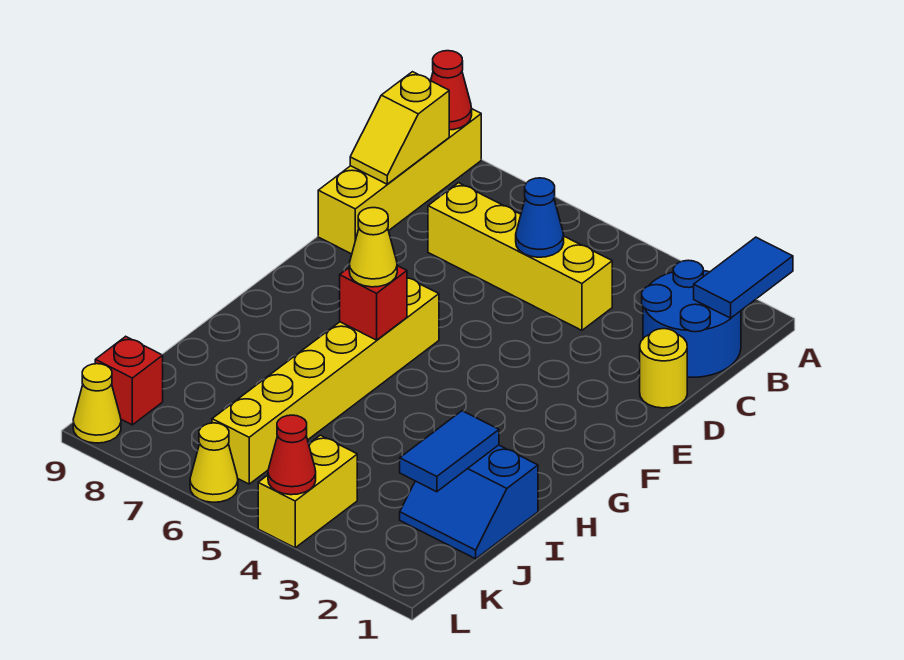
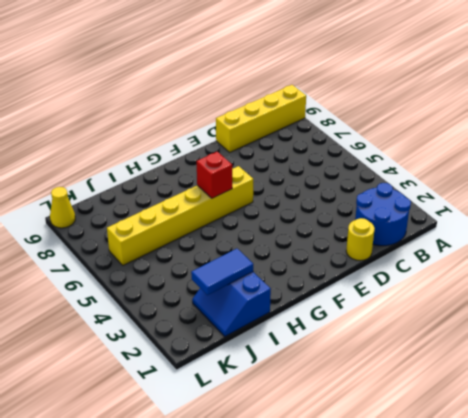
none -> yellow 1x4 brick [428,183,612,330]
none -> yellow 1x2 brick [258,435,357,548]
none -> red 1x1 brick [95,336,163,425]

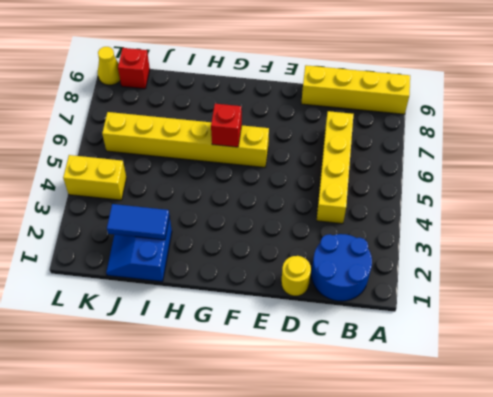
none -> yellow 1x1 cone [190,423,238,502]
none -> blue 1x2 tile [694,237,793,318]
none -> red 1x1 cone [431,51,472,130]

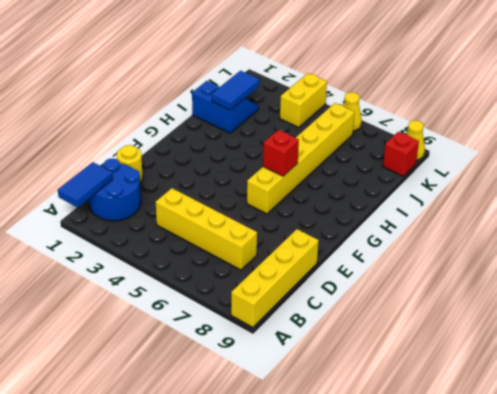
none -> red 1x1 cone [431,51,472,130]
none -> yellow 1x2 slope [350,72,449,184]
none -> blue 1x1 cone [516,178,564,257]

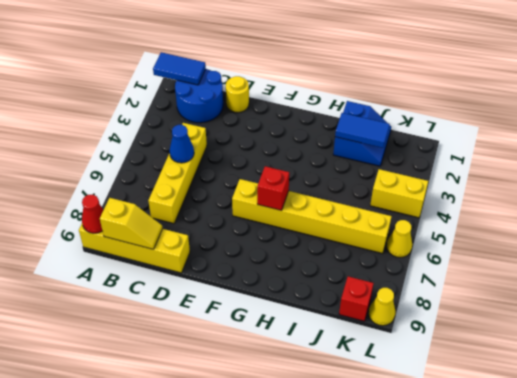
none -> red 1x1 cone [268,415,316,495]
none -> yellow 1x1 cone [349,208,397,287]

